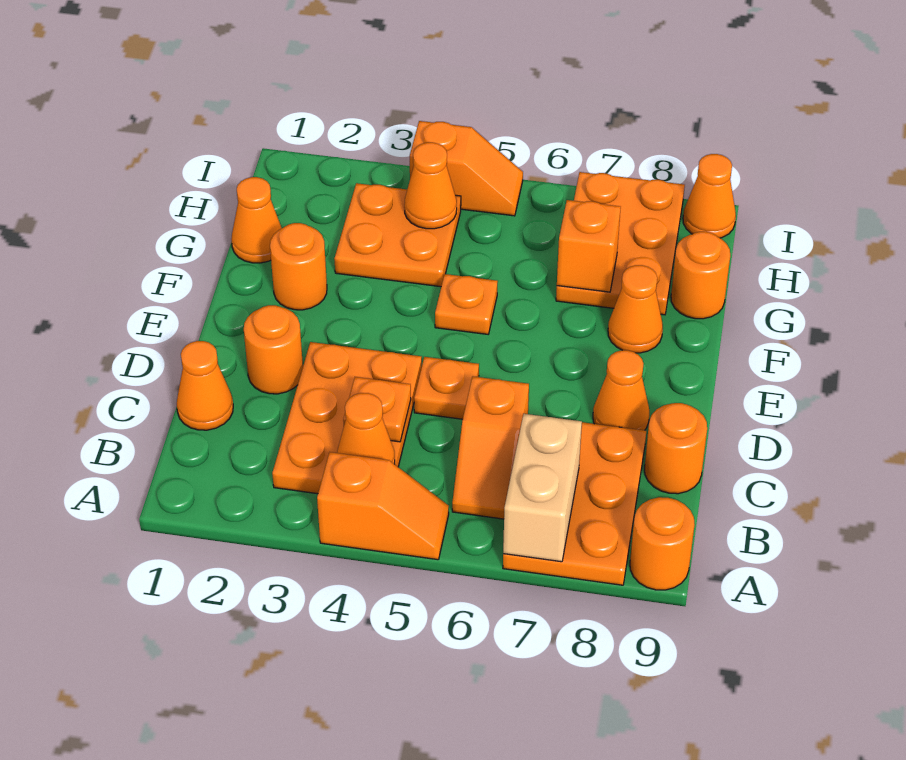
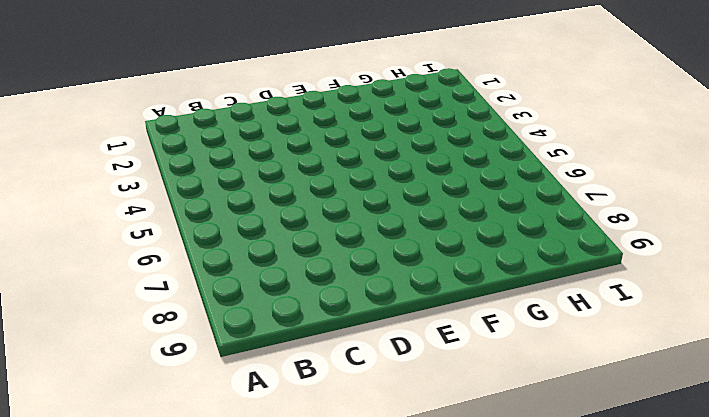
none -> orange 1x2 slope [317,452,449,560]
none -> orange 2x3 plate [503,422,646,585]
none -> orange 1x1 round brick [630,497,695,590]

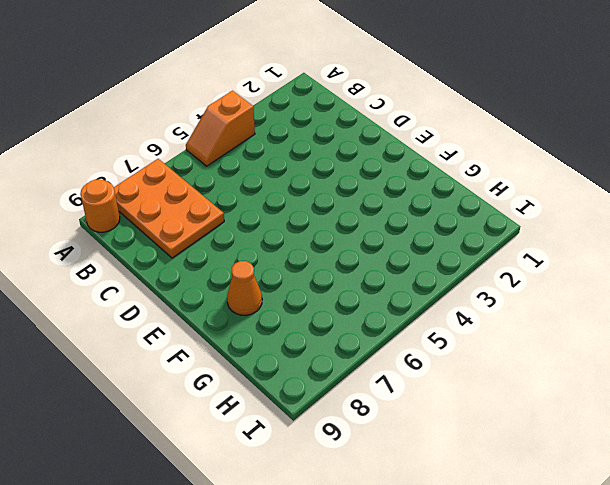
none -> orange 2x3 plate [272,342,422,494]
none -> orange 1x2 slope [452,376,529,519]
none -> orange 1x1 cone [177,341,233,430]

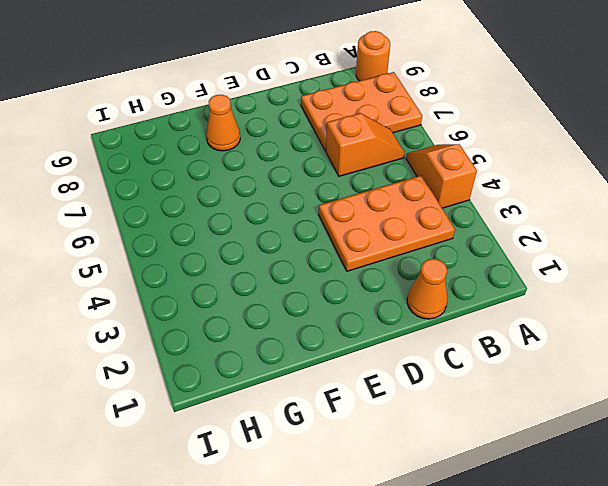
none -> orange 1x1 round brick [645,403,707,494]
none -> orange 1x1 round brick [244,305,303,394]
none -> orange 1x1 plate [414,357,479,419]

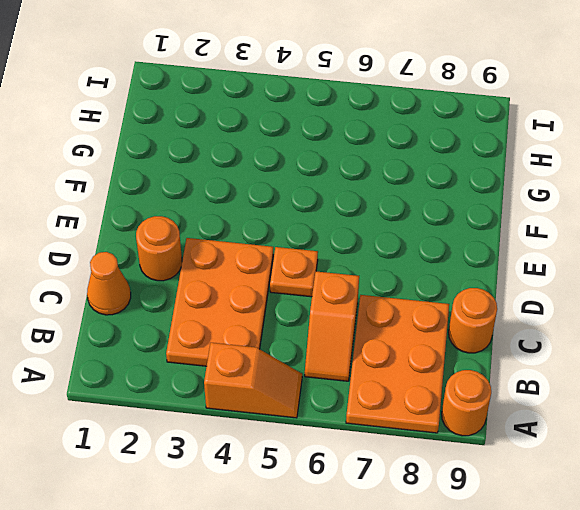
none -> orange 1x1 cone [593,350,649,430]
none -> orange 1x1 round brick [270,223,327,310]
none -> orange 1x1 plate [435,274,498,334]

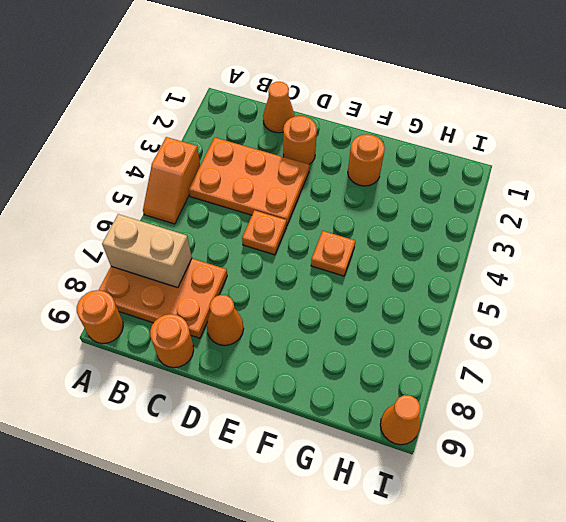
none -> orange 1x2 slope [452,376,529,519]
none -> orange 1x1 cone [608,265,663,353]
none -> orange 1x1 cone [231,177,282,263]

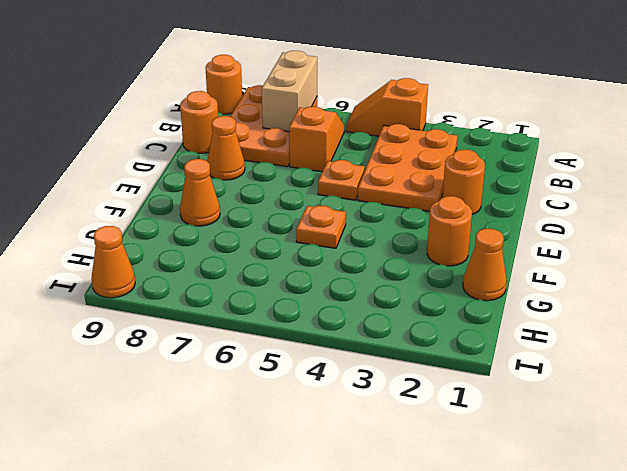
none -> orange 1x1 cone [177,341,233,430]
none -> orange 2x2 plate [334,183,461,287]
none -> orange 2x3 plate [556,172,685,315]

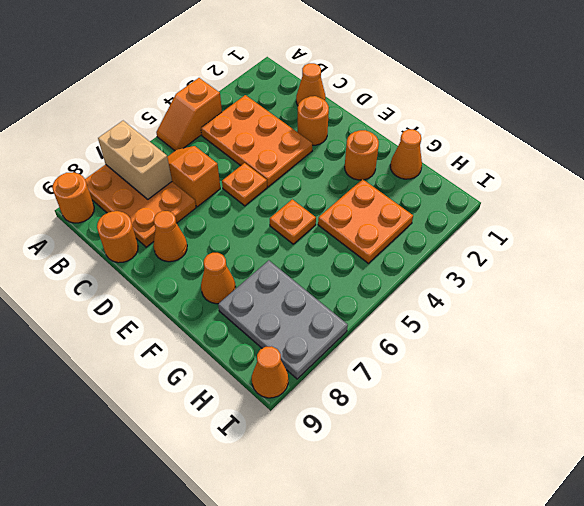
grey 2x3 plate [218,260,348,379] -> orange 2x3 plate [556,172,685,315]
none -> orange 1x1 round brick [671,232,730,319]
none -> orange 1x2 slope [410,121,523,216]
none -> orange 1x1 cone [337,393,395,464]

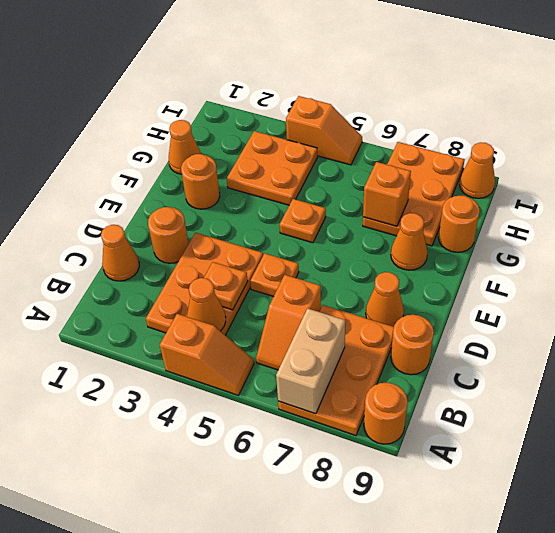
none -> orange 1x1 cone [404,142,457,229]

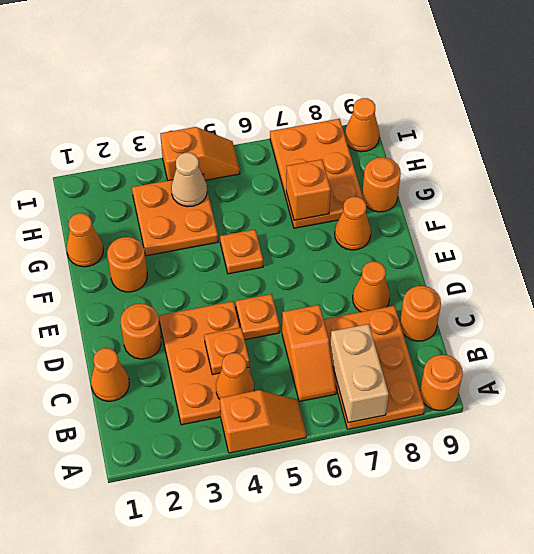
tan 1x1 cone [171,153,207,207] -> orange 1x1 cone [404,142,457,229]

